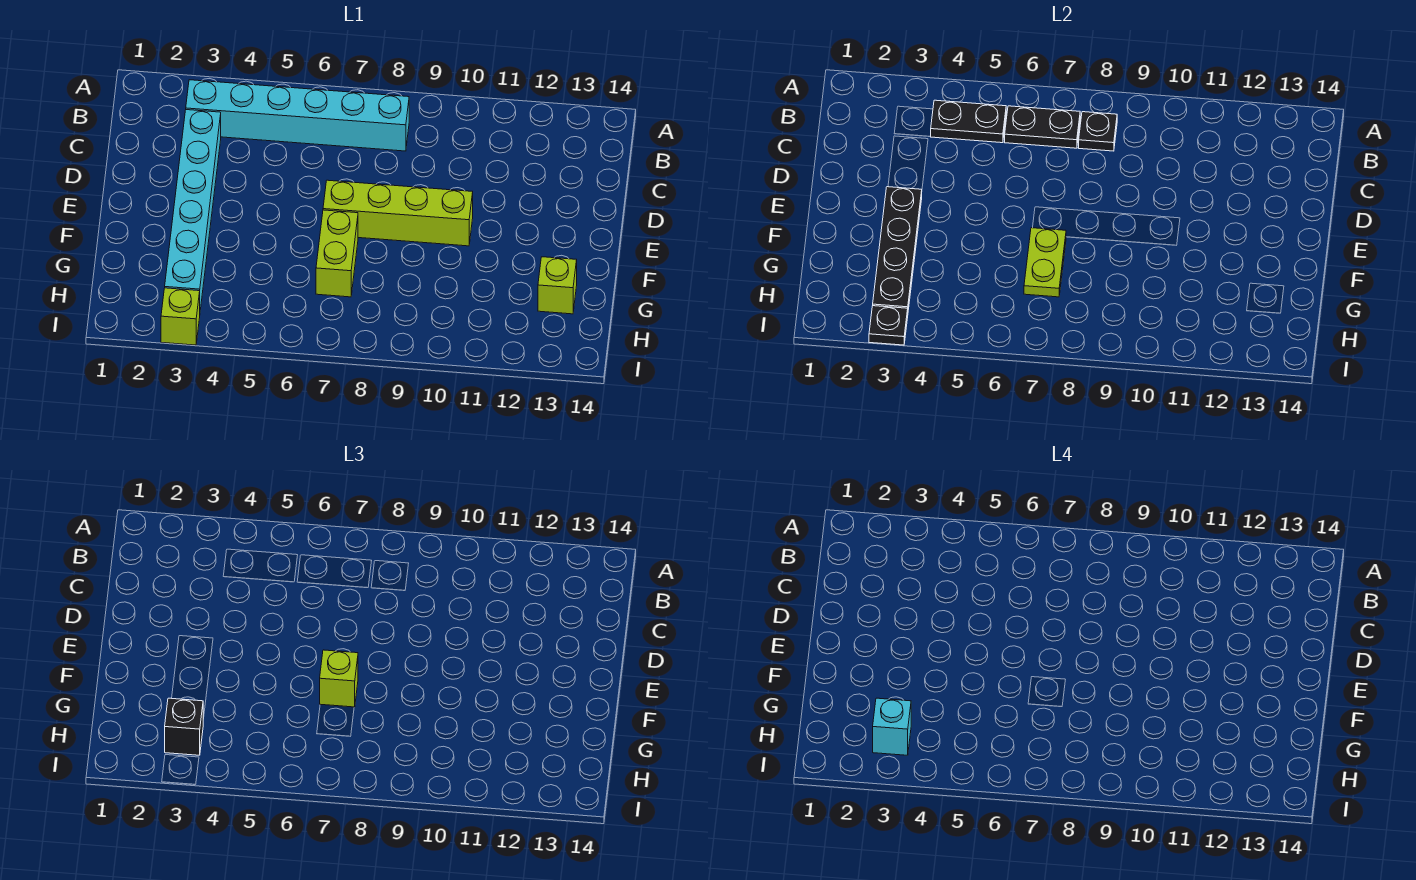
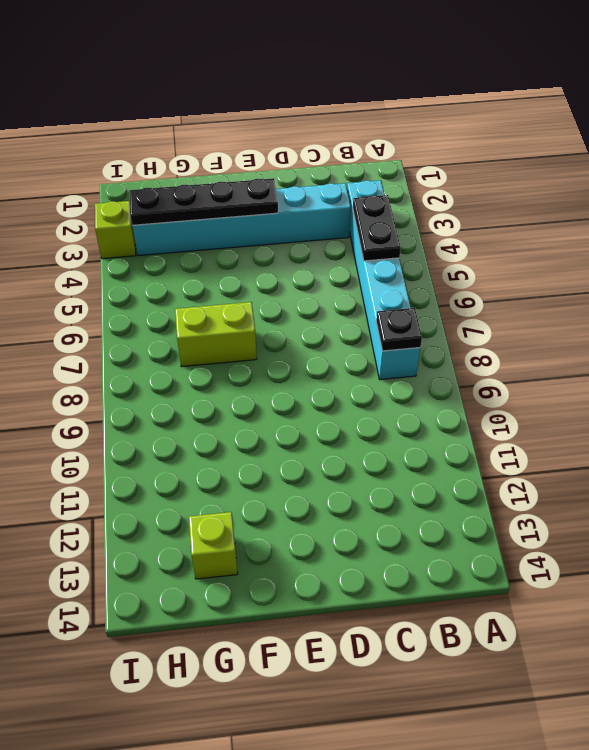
none -> lime 1x4 brick [323,180,473,246]
none -> black 1x2 plate [1005,106,1080,148]
none -> lime 1x2 plate [1024,228,1066,297]

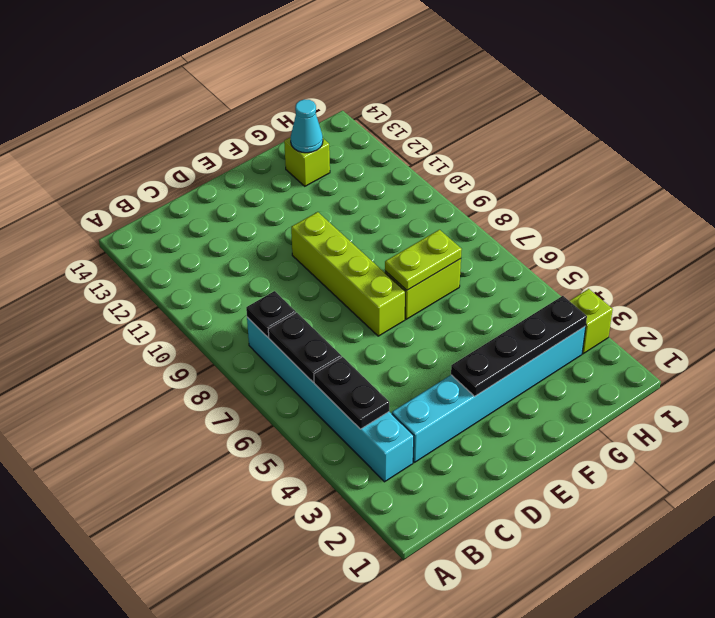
cyan 1x1 cone [291,99,323,153] -> none
none -> black 1x1 plate [869,306,908,345]
none -> lime 1x1 brick [320,650,358,707]
none -> black 1x1 brick [165,698,203,755]

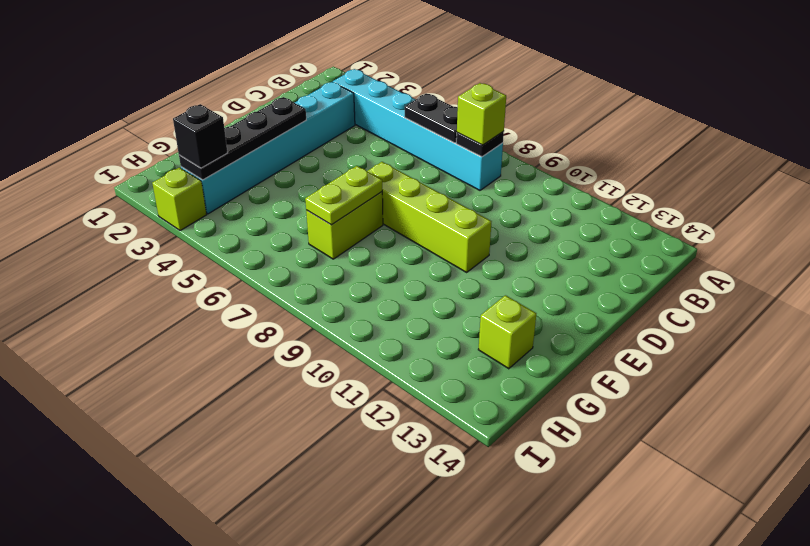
lime 1x1 brick [457,83,506,145] -> lime 1x1 brick moved to [320,650,358,707]
none -> black 1x2 plate [930,100,1006,143]
none -> black 1x1 plate [869,306,908,345]
none -> cyan 1x1 brick [873,698,911,755]

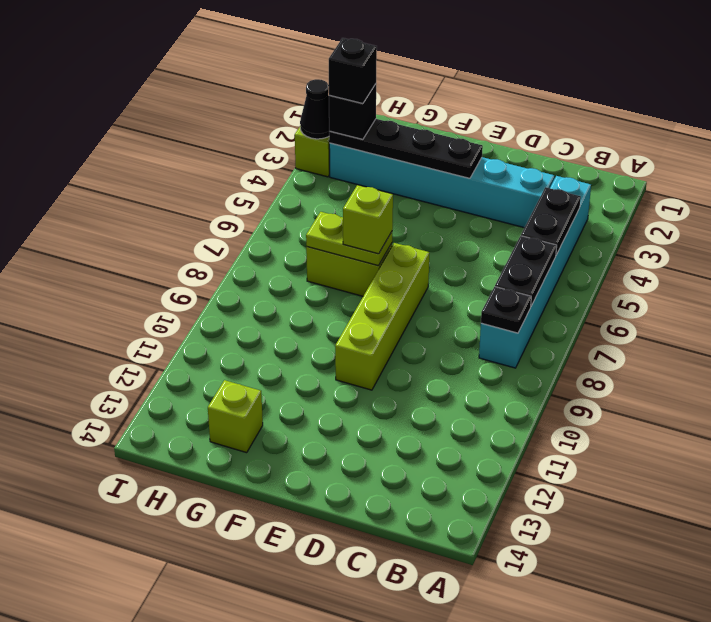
black 1x1 brick [329,38,377,104] -> cyan 1x1 brick [873,698,911,755]
black 1x1 cone [300,79,330,139] -> black 1x1 plate [869,306,908,345]

